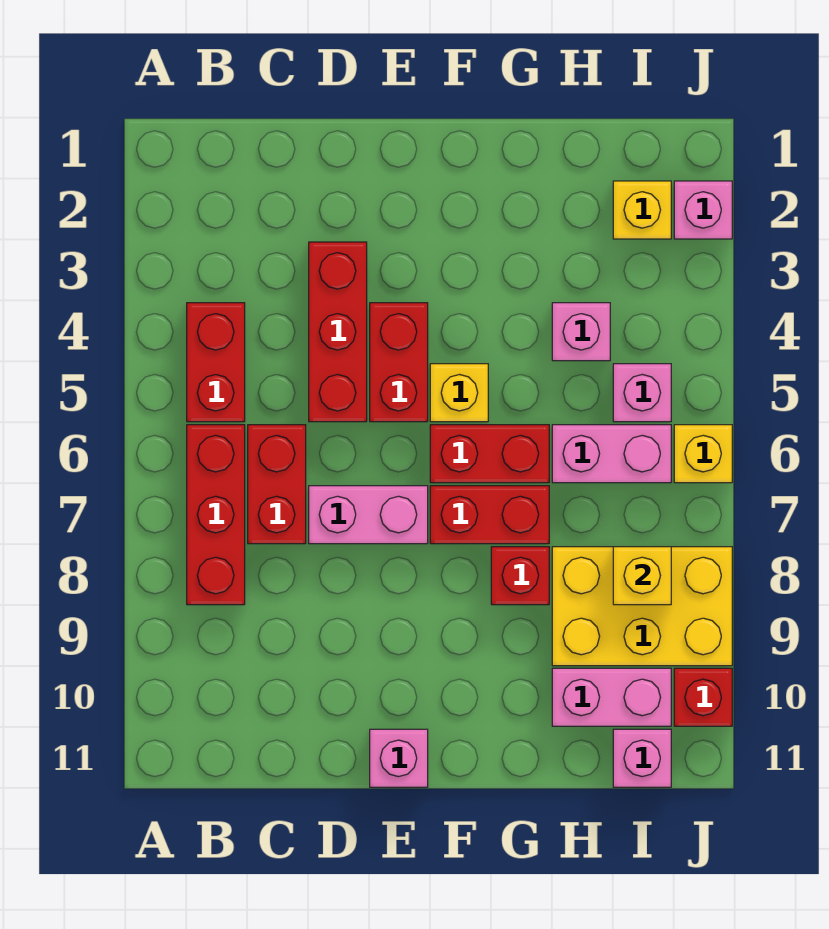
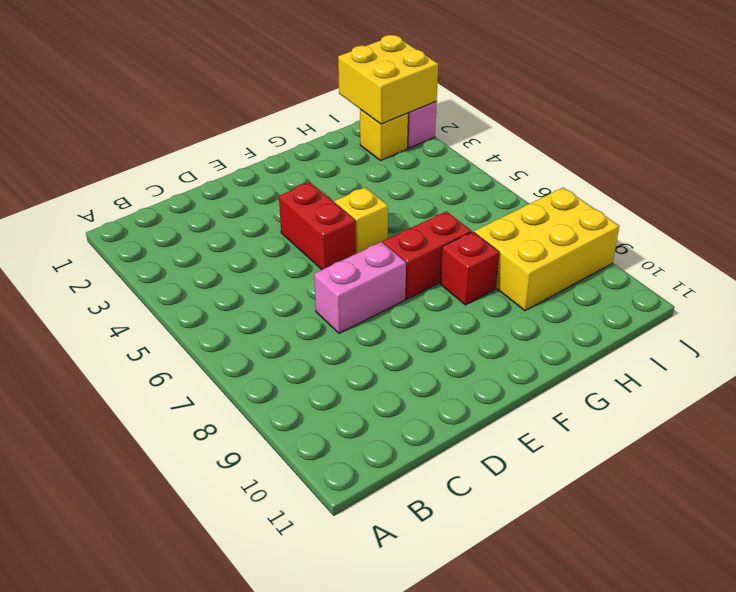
yellow 2x2 brick [338,35,438,124] -> none
none -> red 1x2 brick [187,303,245,422]
none -> red 1x3 brick [187,425,245,605]
none -> red 1x2 brick [248,425,306,544]

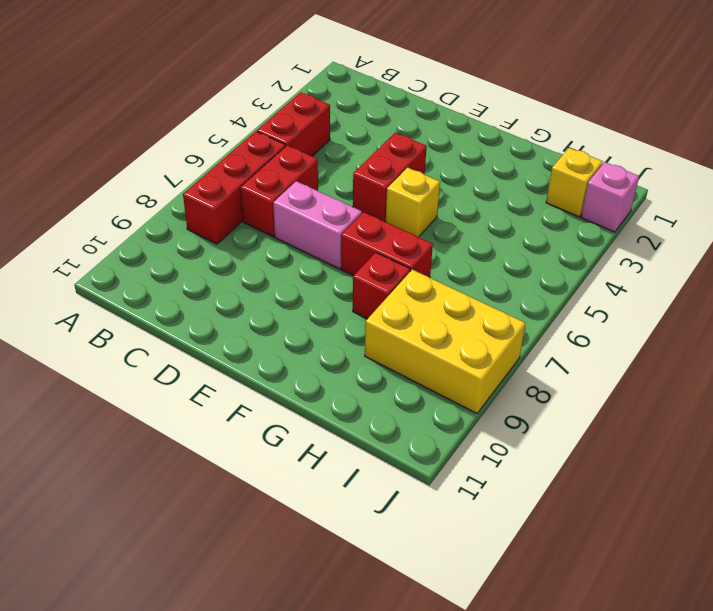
none -> red 1x3 brick [309,242,367,422]
none -> pink 1x1 brick [370,729,428,787]
none -> red 1x2 brick [430,425,549,483]

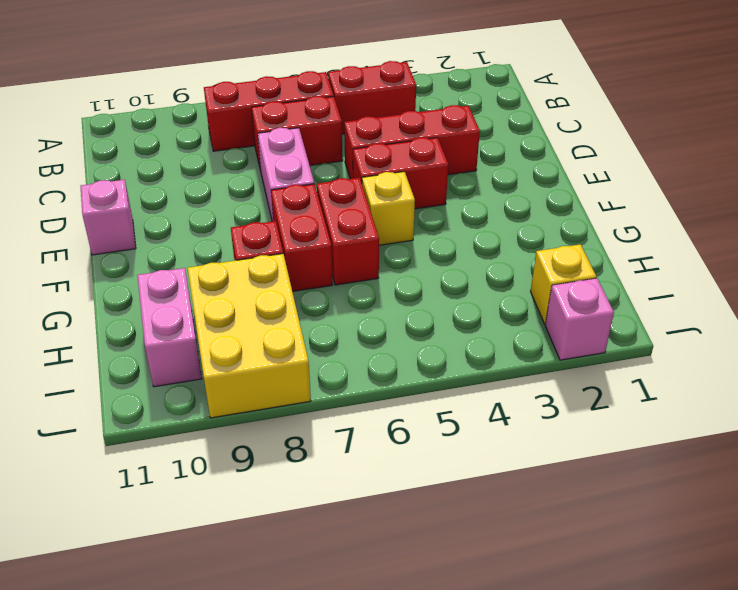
none -> pink 1x1 brick [552,303,610,361]
none -> pink 1x2 brick [552,425,671,483]
none -> pink 1x1 brick [613,364,671,422]

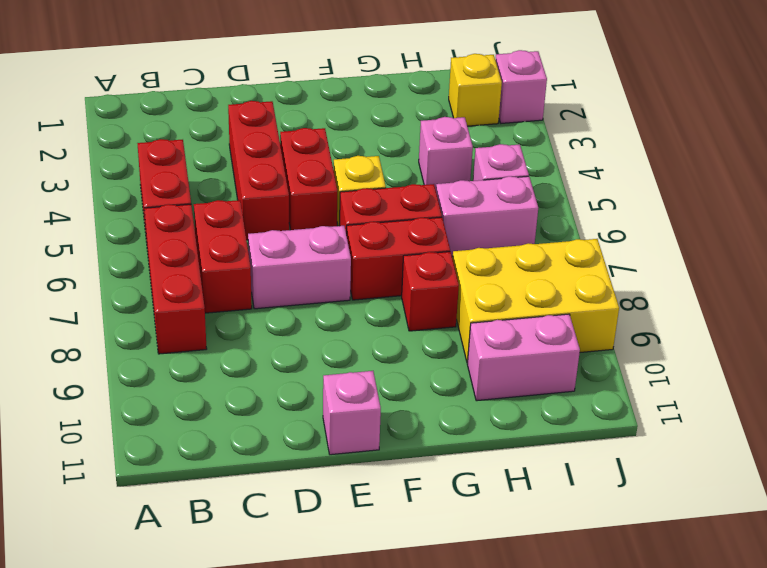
none -> pink 1x1 brick [613,729,671,787]
none -> yellow 1x1 brick [674,425,732,483]
none -> red 1x1 brick [674,668,732,726]

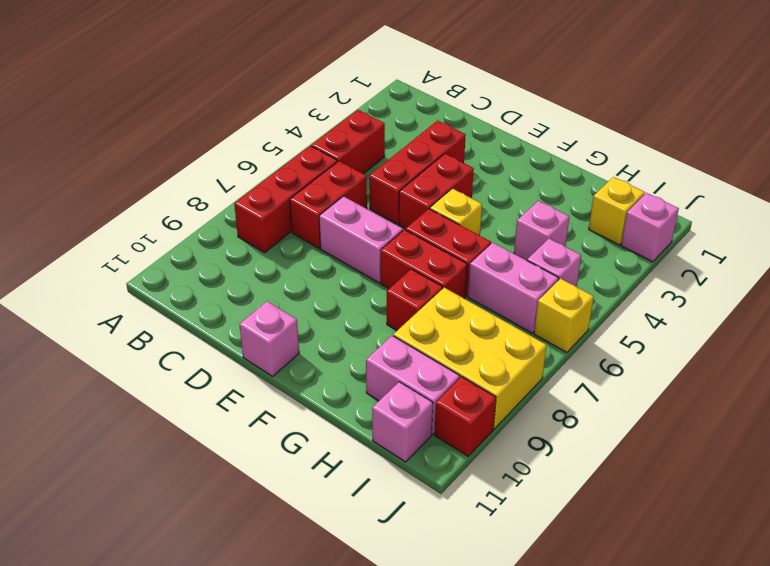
none -> yellow 1x1 brick [613,547,671,605]

